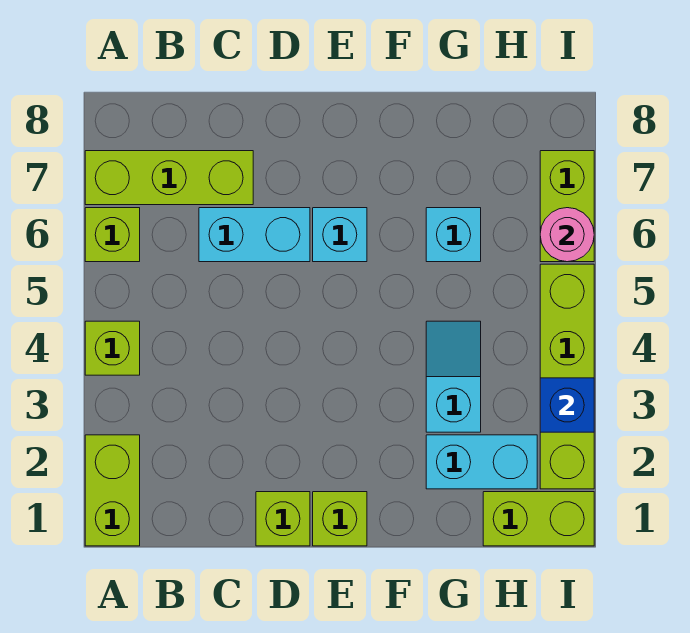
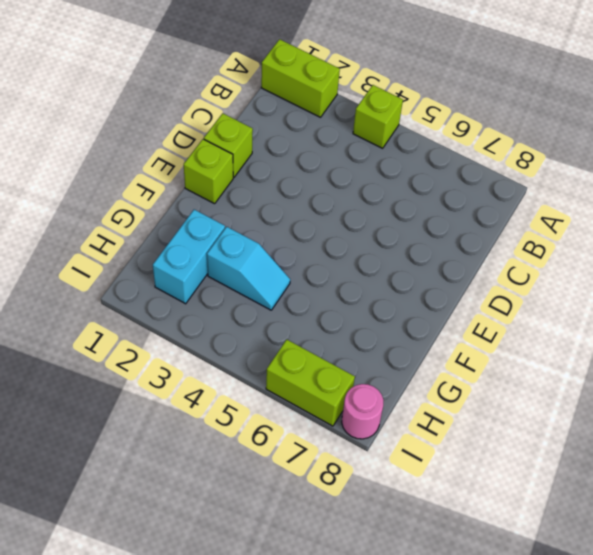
pink 1x1 round brick [342,384,384,439] -> pink 1x1 round brick moved to [540,208,594,262]
none -> lime 1x1 brick [85,208,140,262]
none -> lime 1x3 brick [85,151,253,205]
none -> cyan 1x2 brick [199,208,310,262]

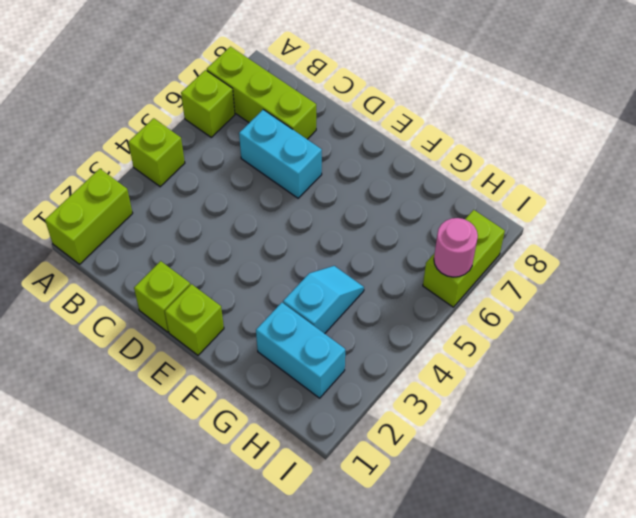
none -> cyan 1x1 brick [313,208,367,262]
none -> cyan 1x1 brick [426,208,481,262]
none -> lime 1x2 brick [483,492,594,546]

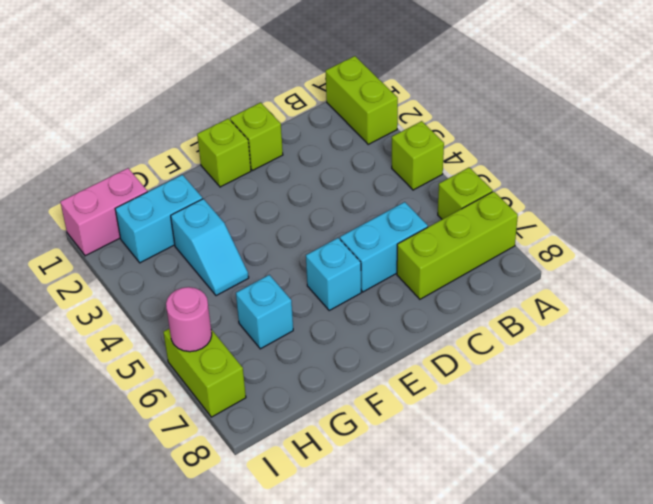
pink 1x2 brick [60,168,147,256] -> lime 1x2 brick [483,492,594,546]
none -> lime 1x4 brick [540,264,594,489]
none -> blue 1x1 brick [540,378,594,432]

